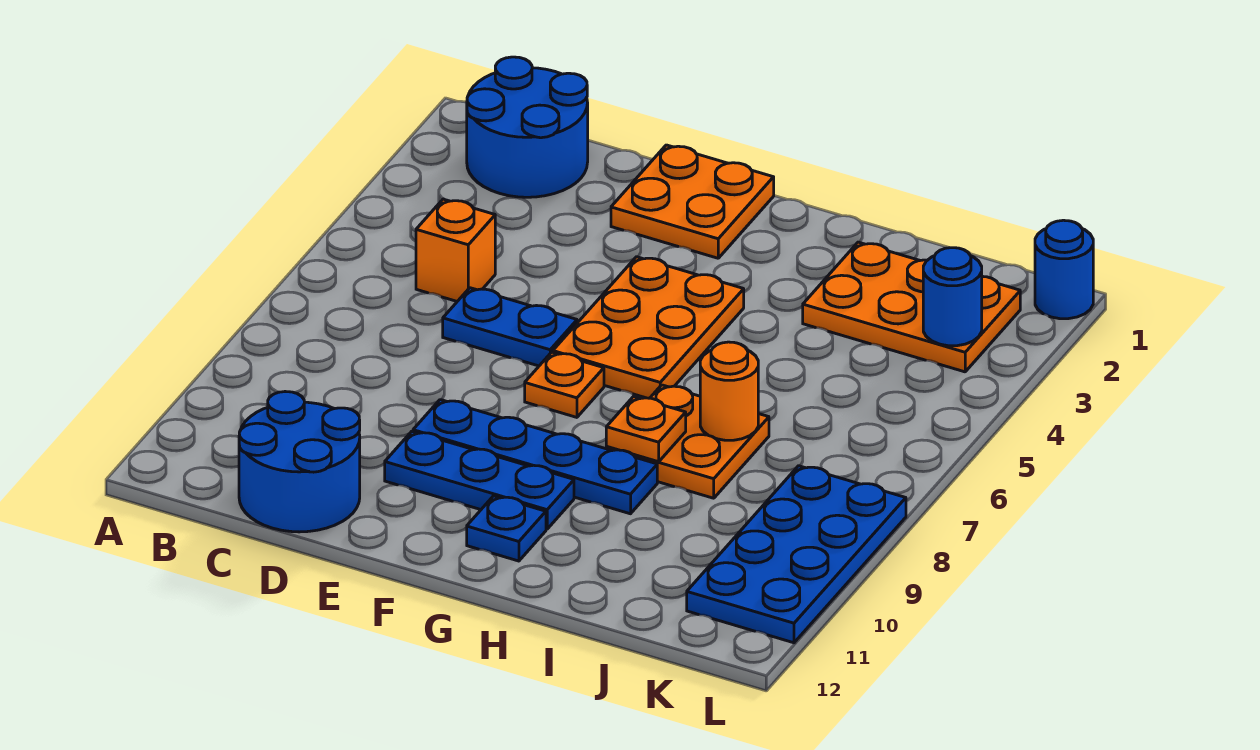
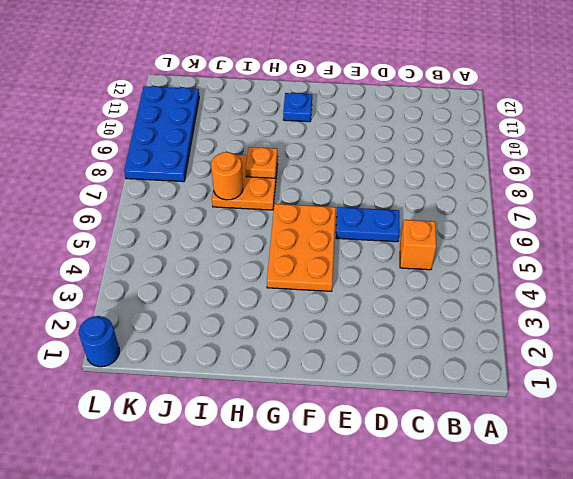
none -> blue 2x2 round brick [467,57,588,197]
none -> blue 2x2 round brick [239,392,360,532]
none -> orange 2x2 plate [611,145,774,258]

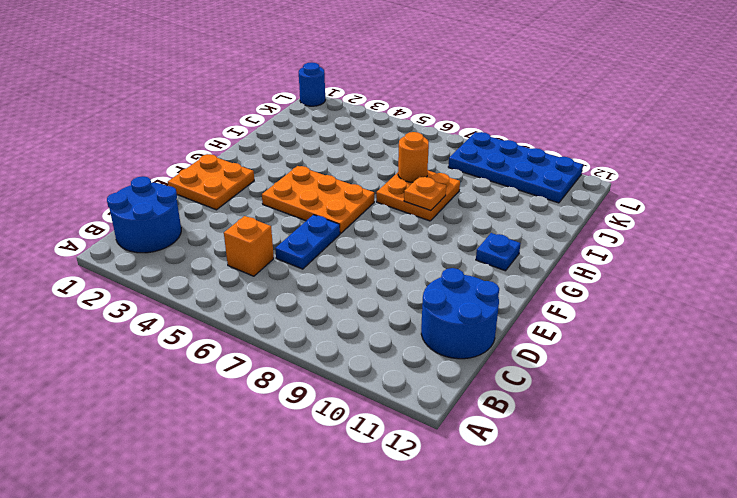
none -> blue 1x4 plate [413,400,657,514]
none -> blue 1x3 plate [385,431,574,529]
none -> orange 1x1 plate [525,352,604,417]

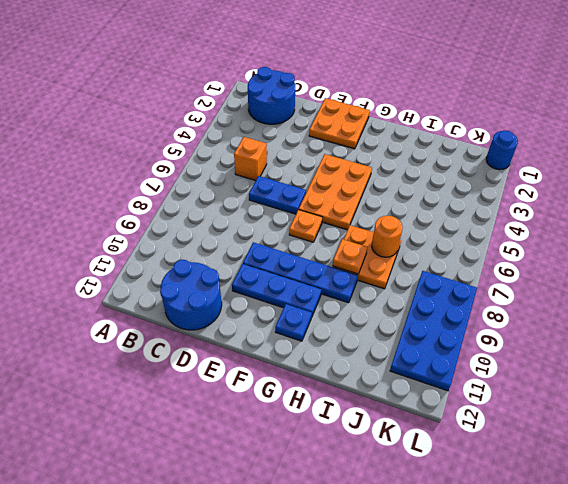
none -> orange 2x3 plate [803,242,1020,372]
none -> blue 1x1 round brick [923,248,982,346]

